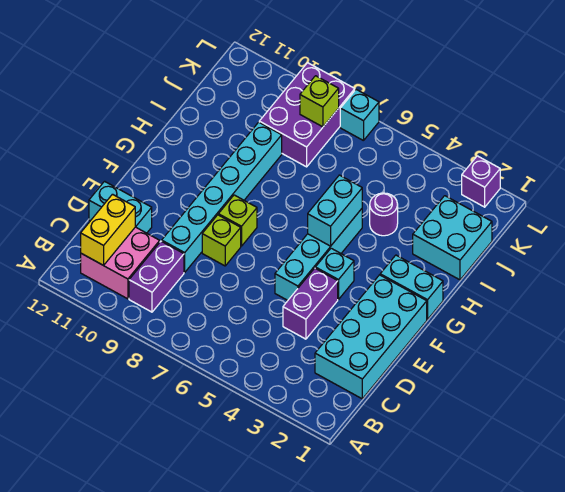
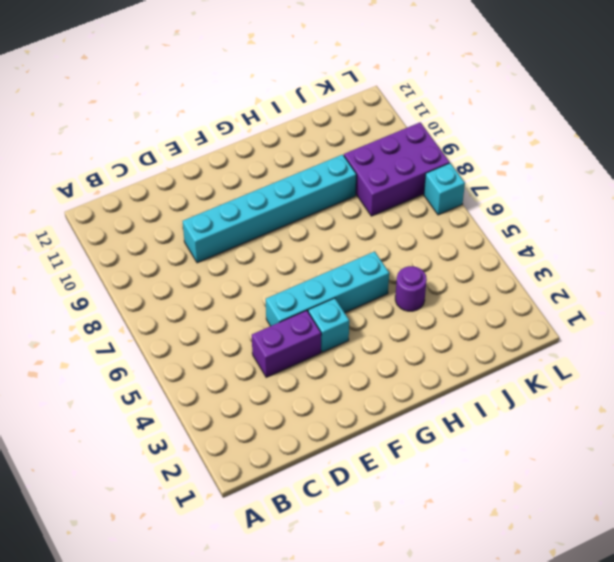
none -> purple 1x2 brick [129,241,184,312]
none -> pink 2x2 brick [81,227,160,299]
none -> cyan 2x4 brick [315,275,427,399]

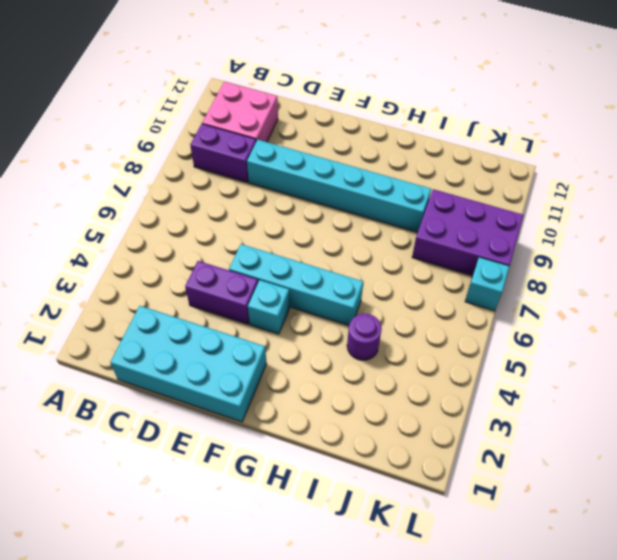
none -> cyan 1x2 brick [89,181,152,233]
none -> lime 1x1 brick [202,215,241,266]
none -> lime 1x1 brick [218,195,257,246]

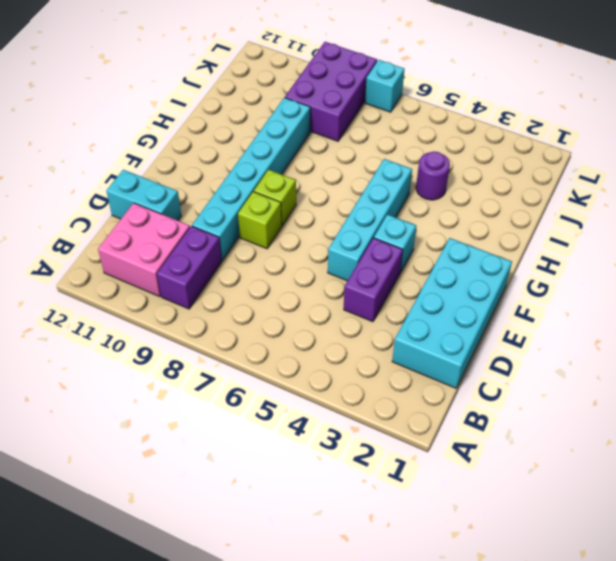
none -> cyan 1x2 brick [380,255,443,320]
none -> cyan 2x2 brick [413,196,492,280]
none -> purple 1x1 brick [462,156,500,207]

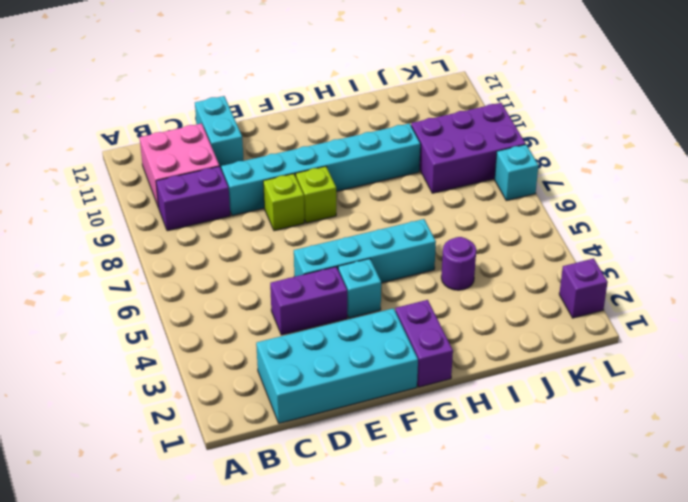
purple 1x2 brick [395,300,453,387] -> cyan 1x2 brick [380,255,443,320]
none -> cyan 2x2 brick [413,196,492,280]
none -> yellow 1x2 brick [81,194,135,265]
none -> cyan 1x2 brick [308,175,362,246]

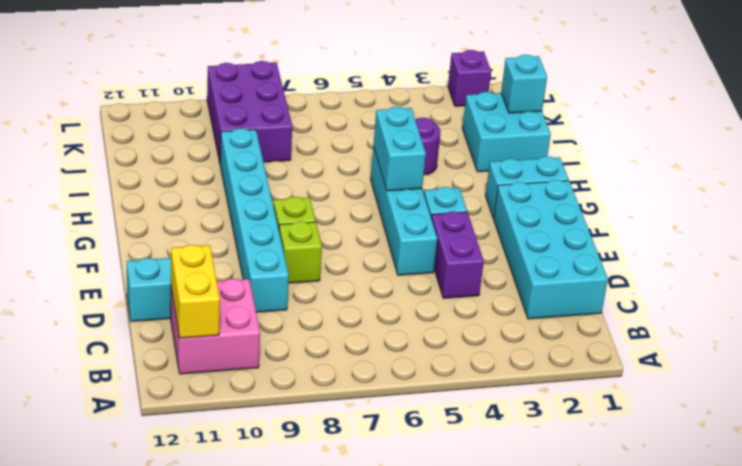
cyan 1x1 brick [501,55,547,113] -> cyan 1x1 brick moved to [340,90,379,141]
none -> purple 1x2 brick [129,241,184,312]
none -> lime 1x1 brick [300,76,339,127]

